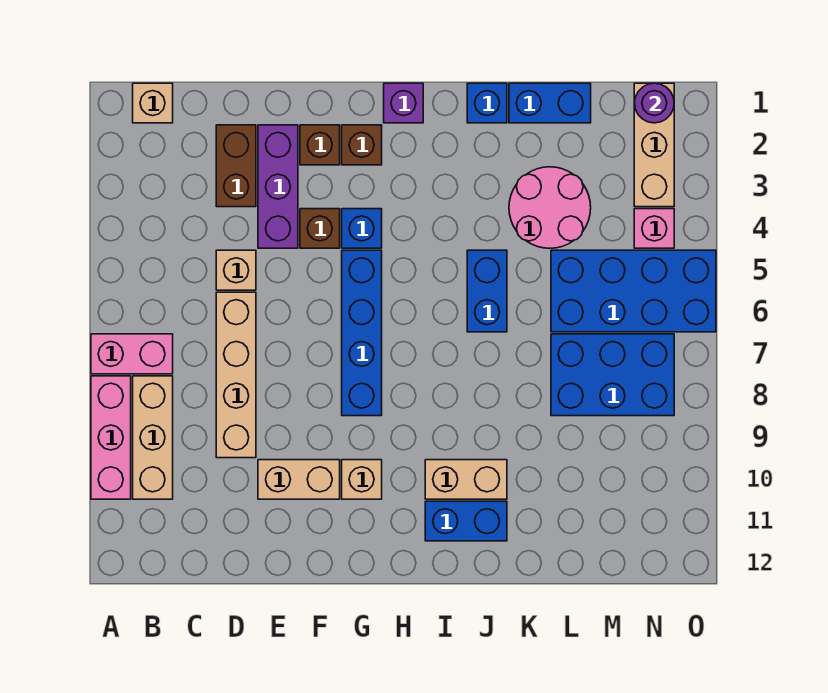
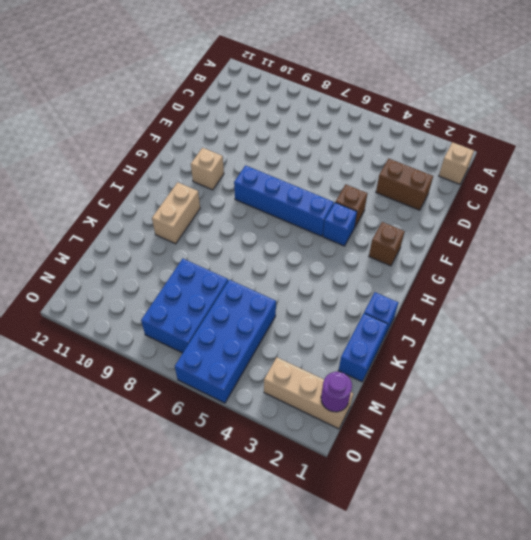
none -> pink 1x2 brick [91,334,173,374]
none -> pink 1x3 brick [91,376,131,499]
none -> tan 1x3 brick [133,376,173,499]

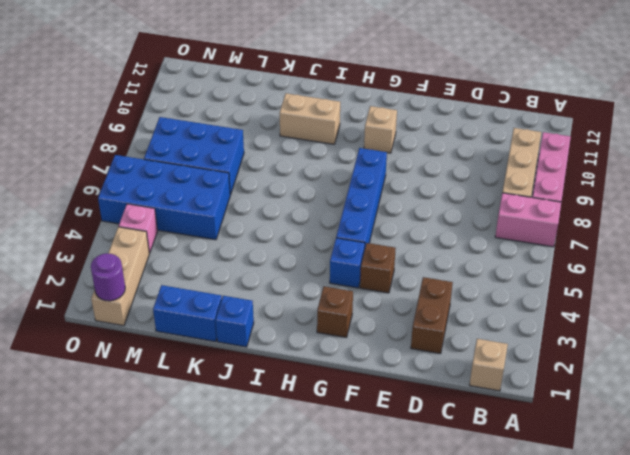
none -> tan 1x1 brick [216,250,256,290]
none -> tan 1x4 brick [216,292,256,458]
none -> purple 1x3 brick [258,125,298,248]

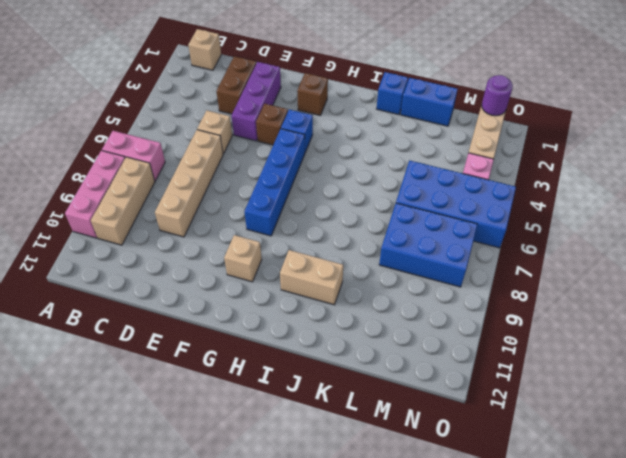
none -> tan 1x2 brick [258,460,340,499]
none -> brown 1x1 brick [300,125,340,165]
none -> purple 1x1 brick [384,83,423,123]

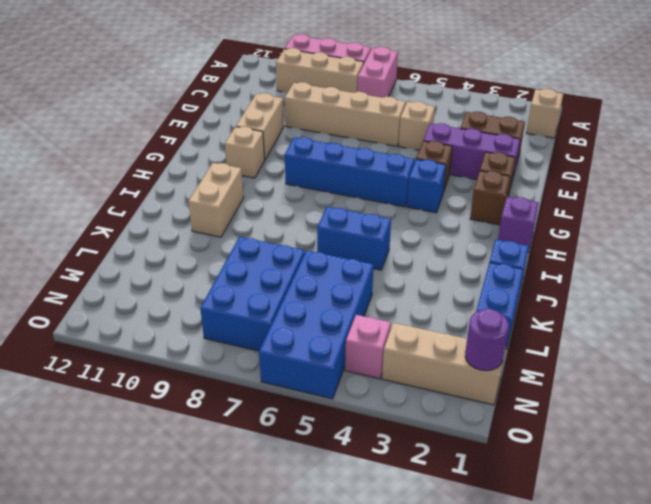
none -> blue 1x2 brick [425,501,507,541]
none -> pink 2x2 round brick [509,167,591,248]

